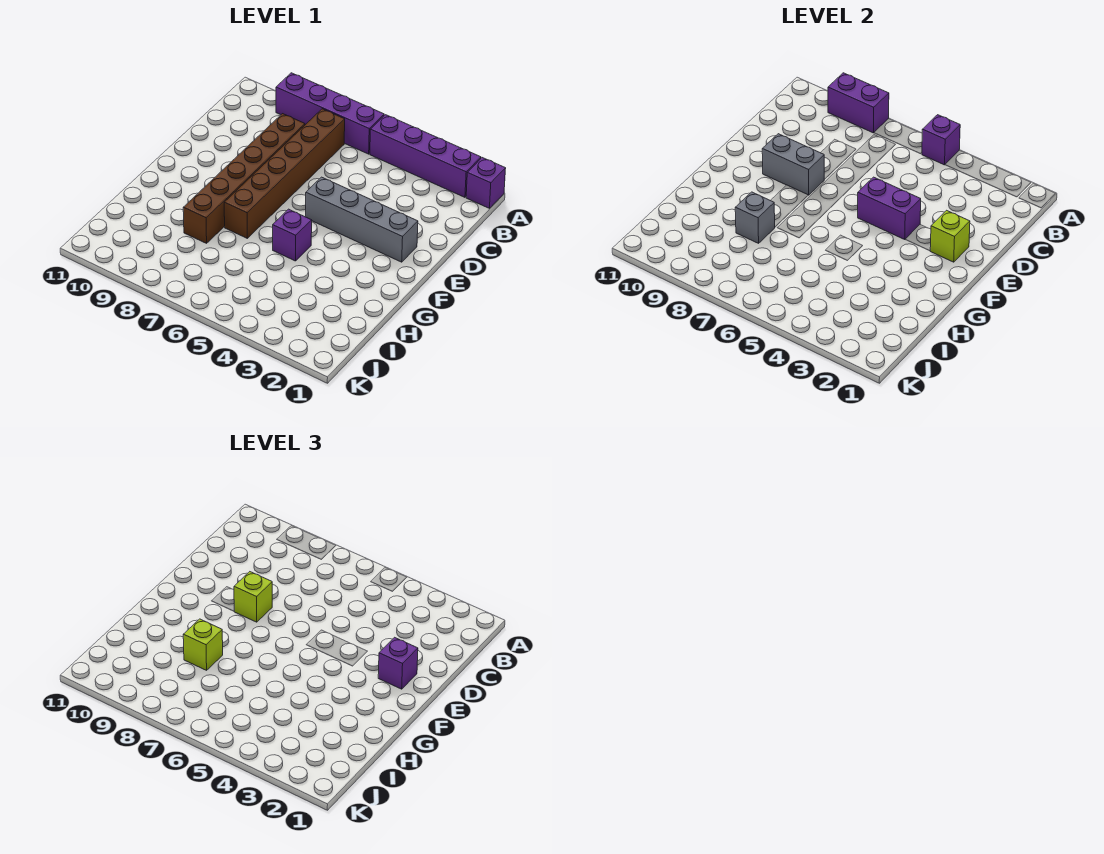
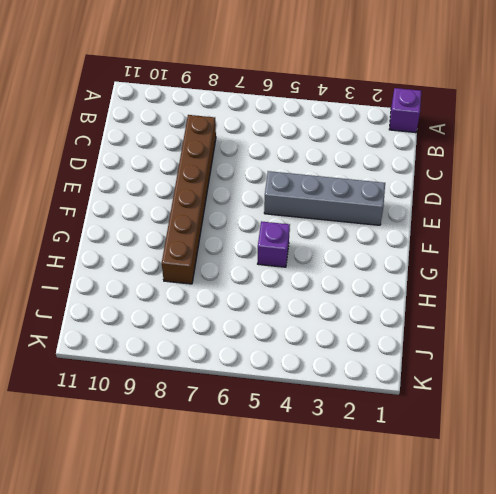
none -> purple 1x4 brick [370,115,481,197]
none -> purple 1x4 brick [276,73,384,154]
none -> brown 1x6 brick [224,109,345,238]

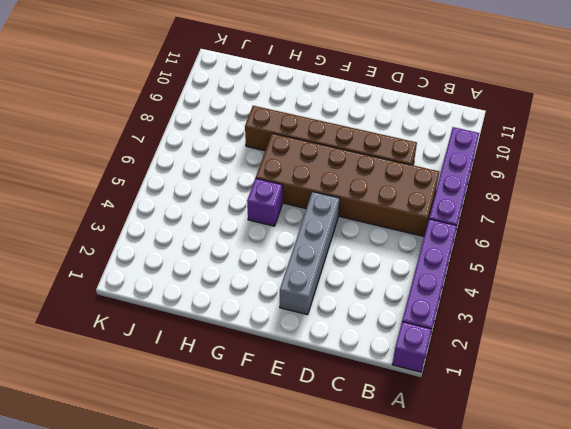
brown 2x6 brick [256,133,439,236] -> brown 1x6 brick [224,109,345,238]
none -> purple 1x1 brick [922,115,960,165]
none -> purple 1x2 brick [828,73,889,133]
none -> lime 1x1 brick [930,210,970,262]

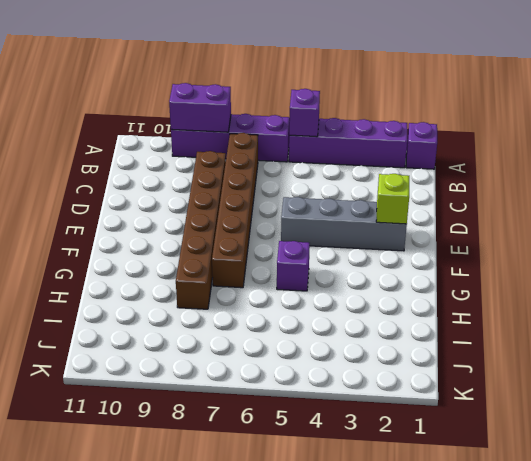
none -> purple 1x2 brick [858,177,921,239]
none -> grey 1x2 brick [762,134,824,195]
none -> grey 1x1 brick [735,192,775,243]

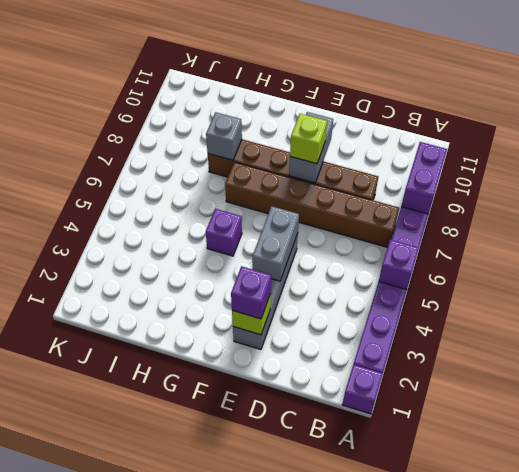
grey 1x2 brick [252,206,299,281] -> purple 1x2 brick [858,177,921,239]
none -> lime 1x1 brick [183,619,223,670]

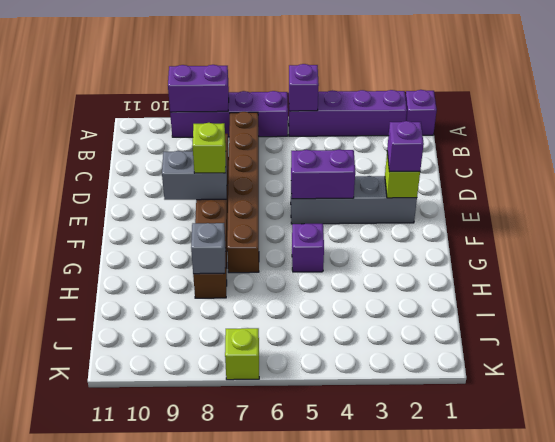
lime 1x1 brick [225,328,259,380] -> lime 1x1 brick moved to [183,619,223,670]

